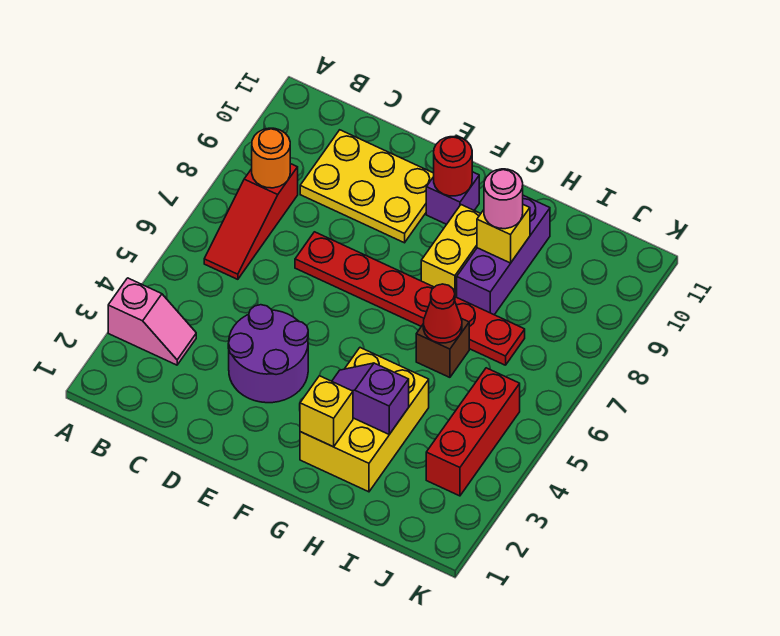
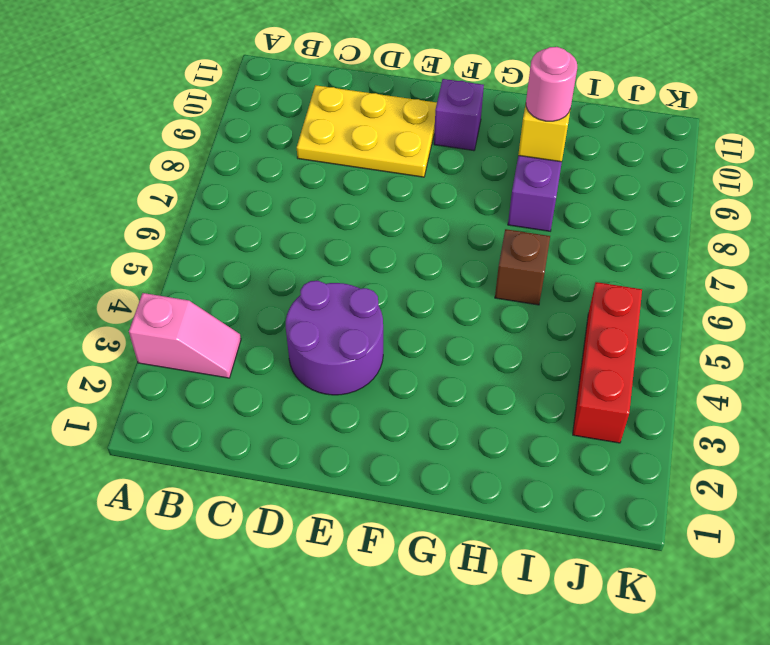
none -> red 1x3 slope [204,164,298,279]
none -> red 1x6 plate [295,232,525,365]
none -> yellow 2x3 brick [300,348,429,492]

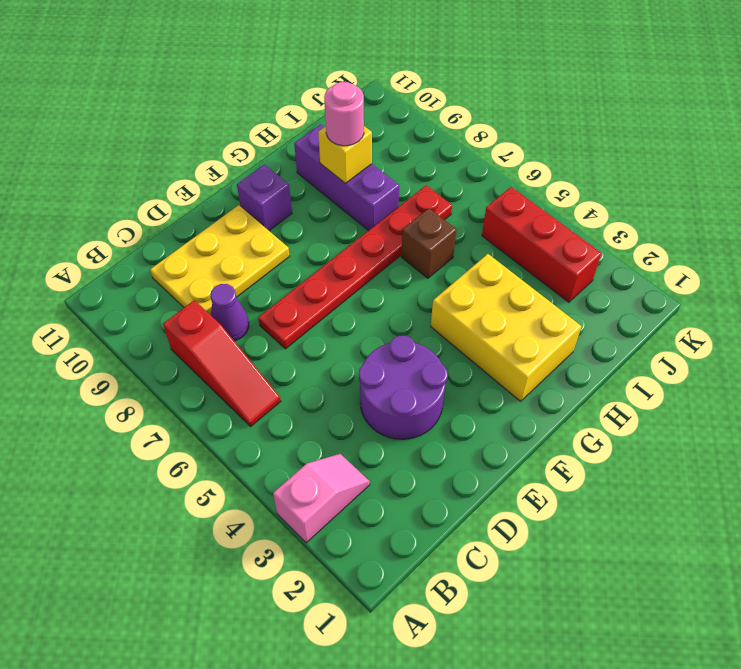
purple 1x1 cone [210,284,249,341] -> none
none -> yellow 1x2 brick [421,205,481,297]
none -> orange 1x1 round brick [252,128,290,188]
none -> red 1x1 round brick [434,137,472,196]

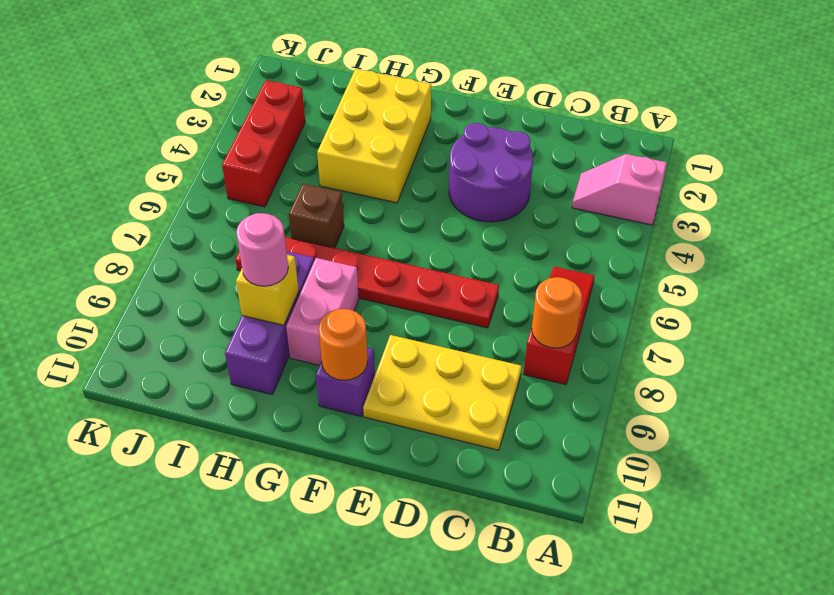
orange 1x1 round brick [319,309,368,380] -> red 1x1 round brick [434,137,472,196]
pink 1x2 brick [286,258,359,365] -> yellow 1x2 brick [421,205,481,297]
none -> yellow 1x1 brick [300,376,353,447]
none -> purple 1x2 slope [332,363,409,434]
none -> red 1x1 cone [423,284,462,343]

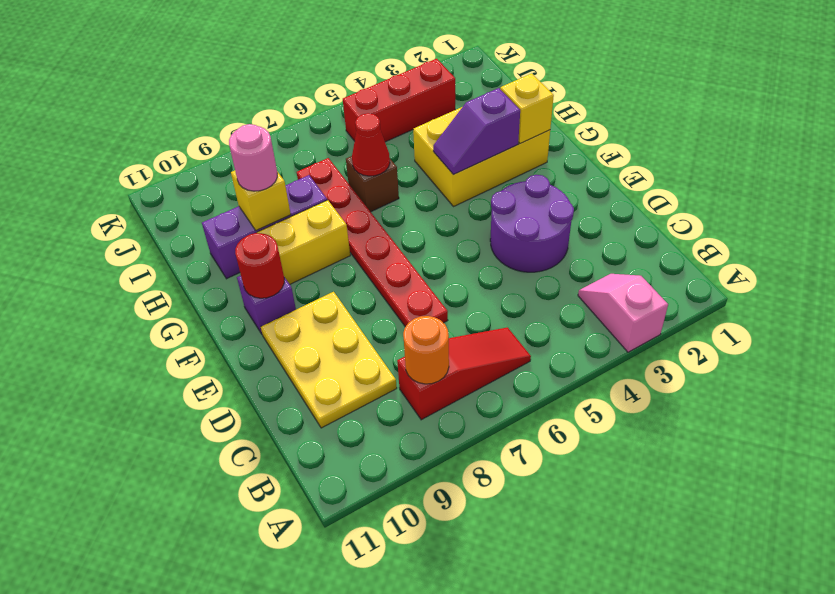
purple 1x2 slope [433,88,520,175] -> purple 1x2 slope turned to [332,363,409,434]

